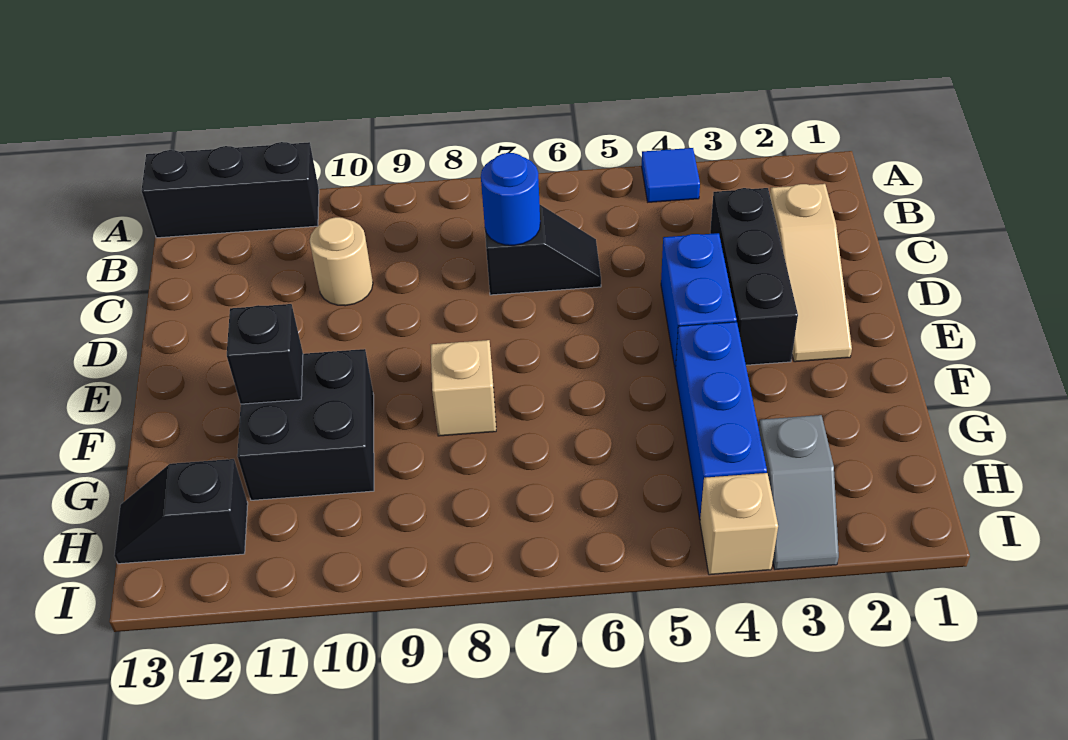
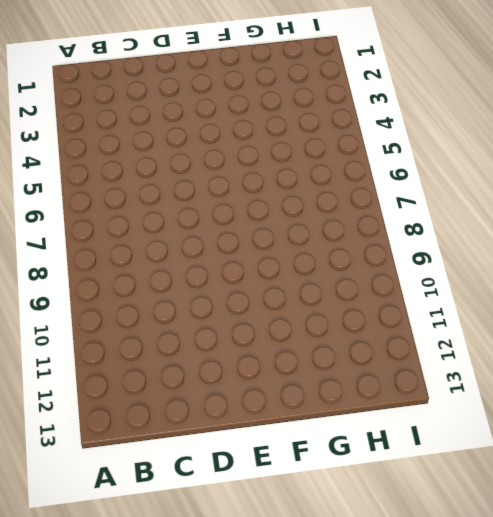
none -> blue 1x1 tile [642,148,700,202]
none -> black 1x3 brick [142,142,319,238]
none -> tan 1x3 slope [770,184,852,362]

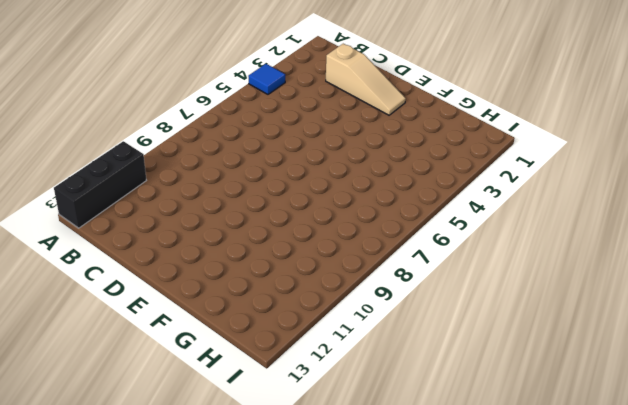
none -> black 1x3 brick [710,188,798,365]
none -> black 1x2 slope [485,205,601,295]
none -> tan 1x1 round brick [310,217,373,306]

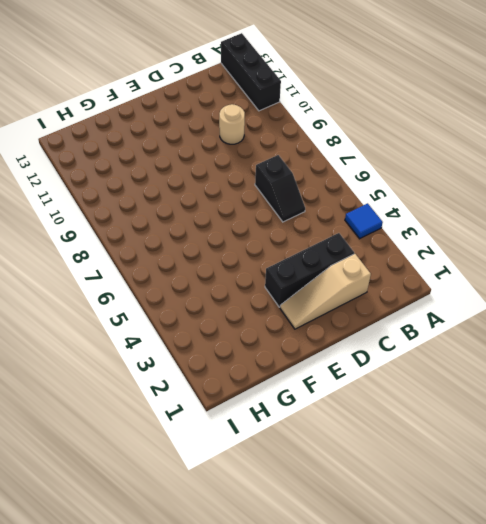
none -> blue 1x2 brick [661,233,736,370]
none -> blue 1x3 brick [675,322,767,519]
none -> tan 1x1 brick [431,340,496,436]

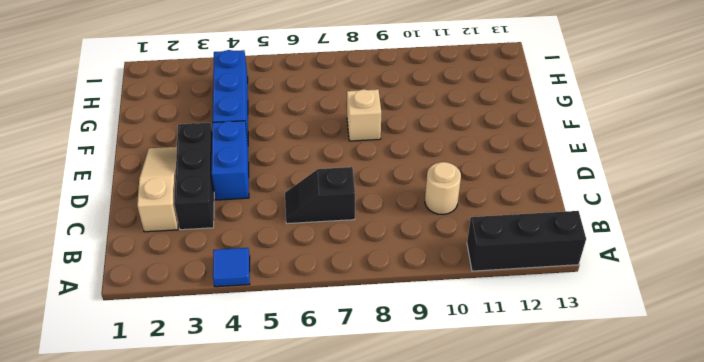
none -> black 2x2 brick [237,349,374,500]
none -> grey 1x2 slope [759,415,839,569]
none -> black 1x2 slope [114,459,248,564]

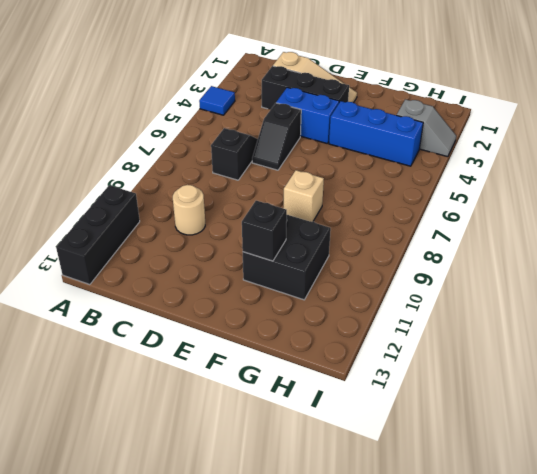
black 1x2 slope [252,103,301,170] -> black 1x2 slope moved to [114,459,248,564]
none -> tan 1x1 brick [700,473,778,575]
none -> blue 1x1 round brick [481,153,540,245]

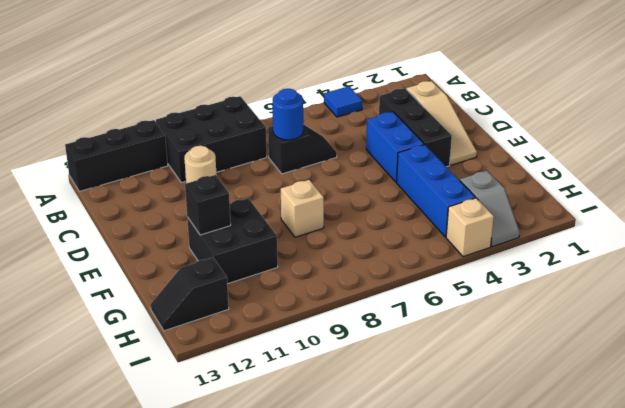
black 2x3 brick [156,96,267,183] -> none

